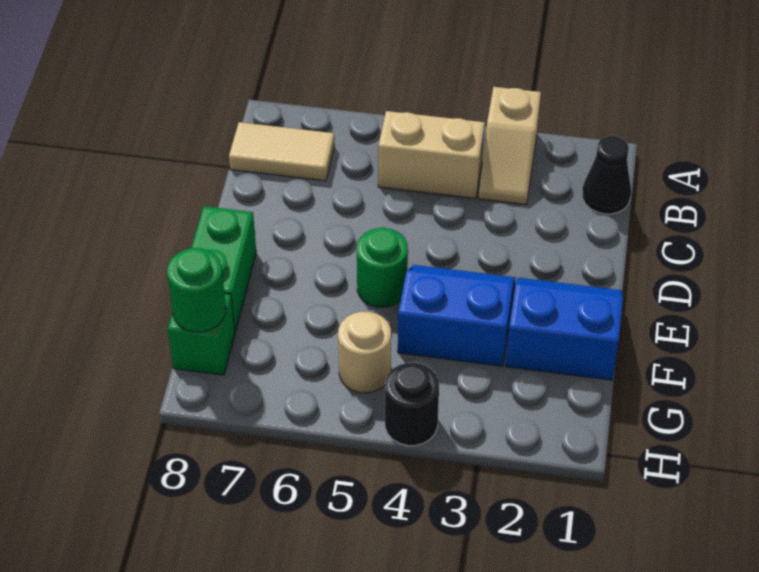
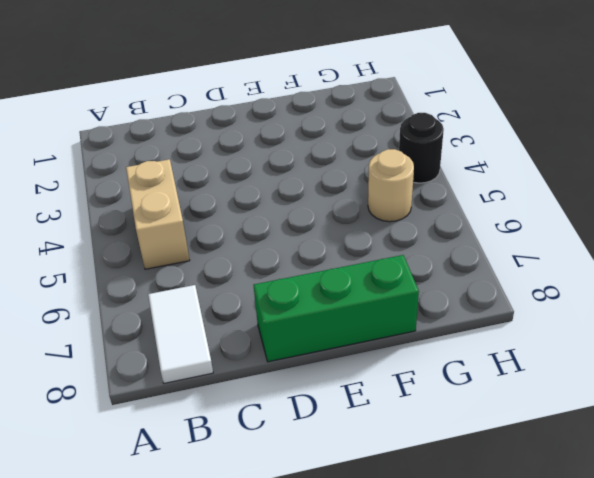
white 1x2 tile [148,285,213,383] -> tan 1x2 tile [229,122,334,181]
green 1x3 brick [254,255,419,362] -> green 1x2 brick [191,206,256,332]
none -> tan 1x2 slope [479,87,541,205]
none -> black 1x1 cone [582,136,631,214]
none -> blue 2x2 slope [506,278,623,380]

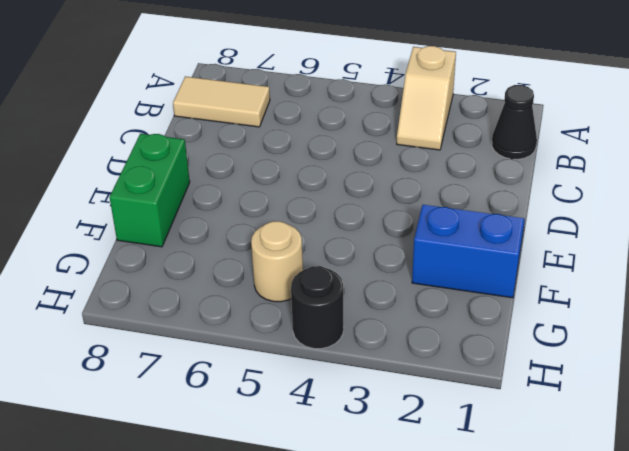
none -> tan 1x2 brick [378,111,485,199]
none -> blue 2x2 slope [398,265,516,366]
none -> green 1x1 round brick [357,228,408,307]

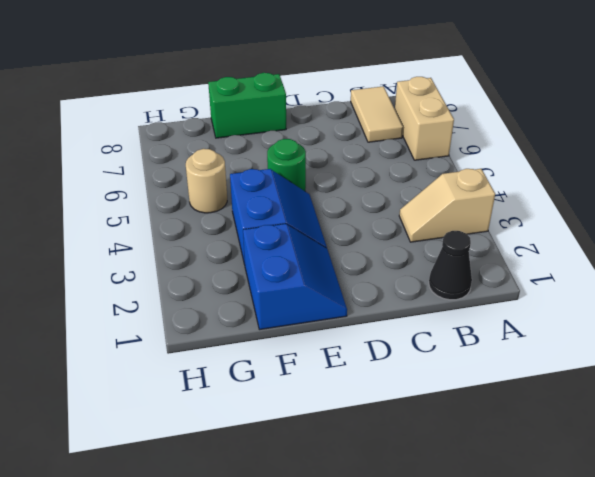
tan 1x2 brick [395,77,454,160] -> tan 1x2 brick moved to [378,111,485,199]
none -> green 1x1 brick [168,294,235,375]
none -> black 1x1 round brick [385,363,439,446]
none -> green 1x1 round brick [167,248,226,332]

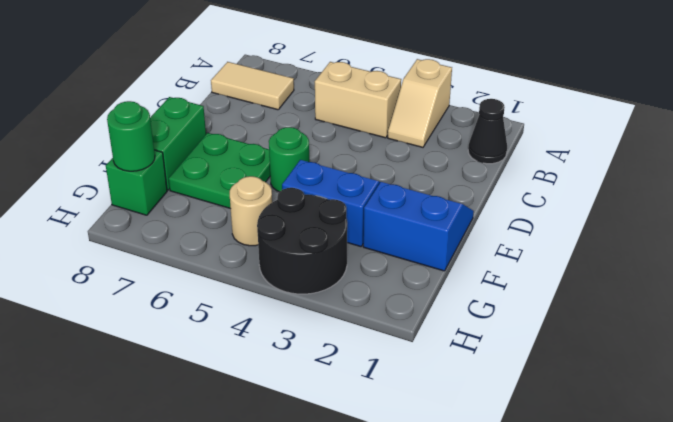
green 2x2 plate [169,133,270,209] -> none
black 2x2 round brick [257,188,347,294] -> black 1x1 round brick [385,363,439,446]

